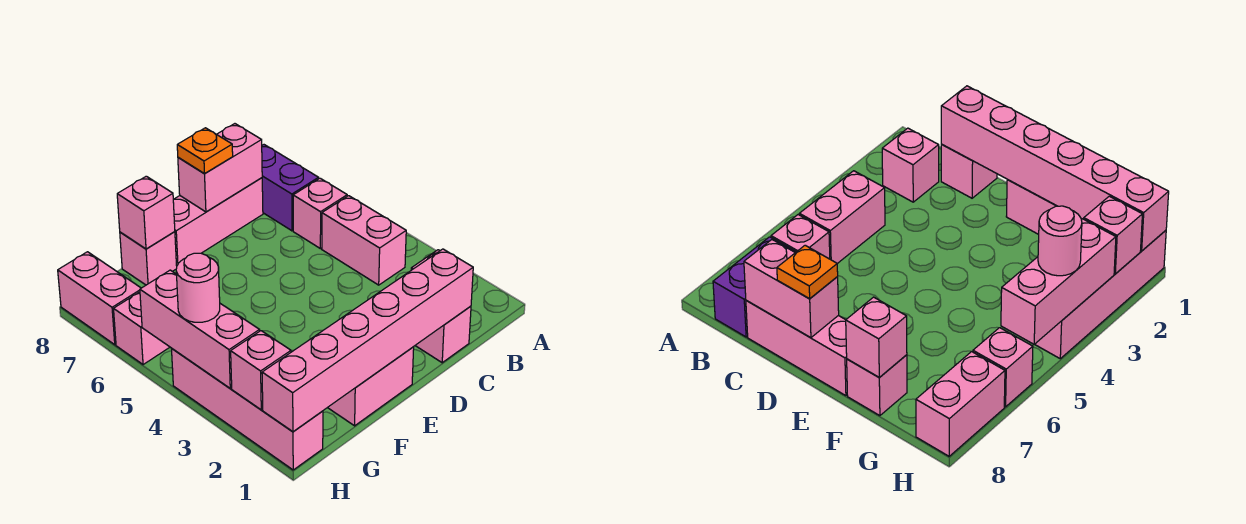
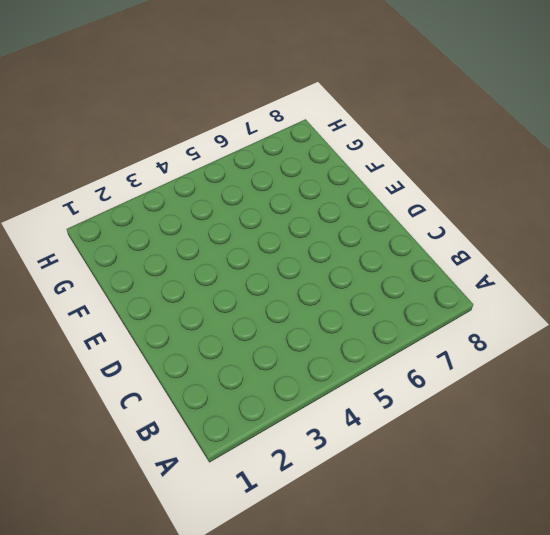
none -> pink 1x1 brick [882,128,939,202]
none -> pink 1x2 brick [322,196,406,285]
none -> pink 1x1 brick [293,178,347,249]

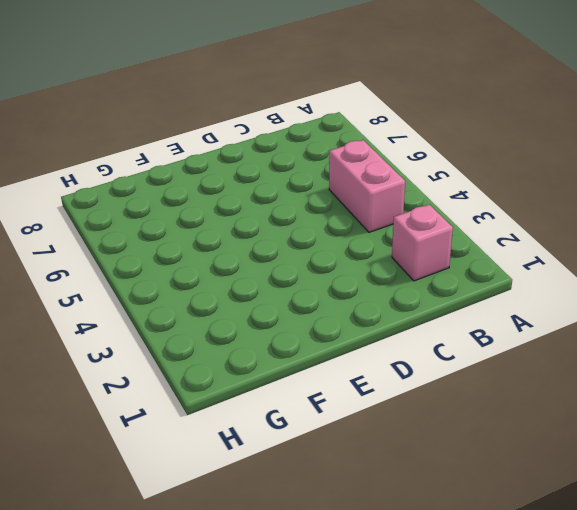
none -> pink 1x1 brick [293,178,347,249]
none -> purple 1x2 brick [262,145,319,231]
none -> pink 1x1 brick [415,306,471,363]

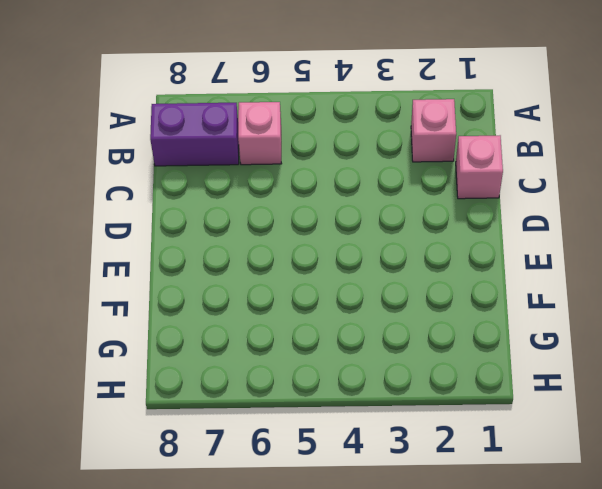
none -> pink 1x2 brick [322,196,406,285]
none -> pink 1x3 brick [173,178,263,266]
none -> pink 1x2 brick [328,347,414,426]

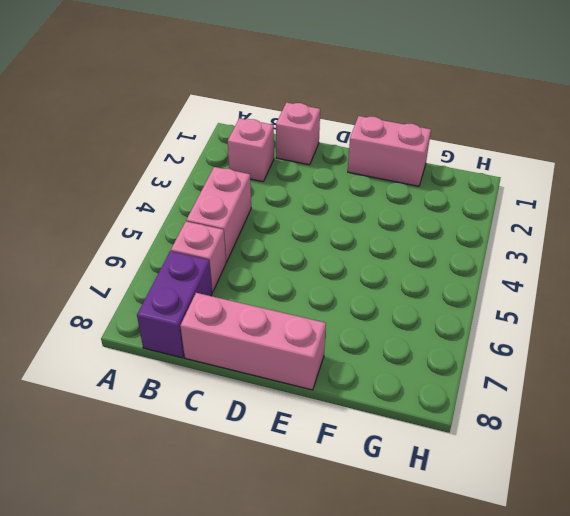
none -> pink 1x1 brick [120,232,177,285]
none -> pink 1x4 brick [172,349,323,470]
none -> pink 1x1 brick [114,292,170,365]

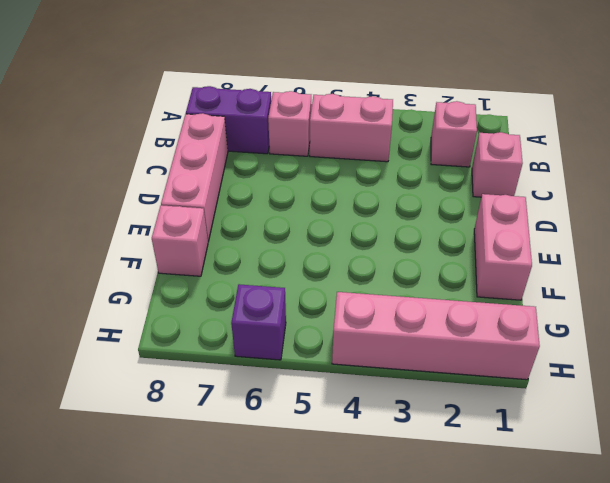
purple 1x1 brick [231,284,286,360] -> pink 1x1 brick [114,292,170,365]
none -> pink 1x2 brick [58,252,141,345]
none -> pink 1x6 brick [262,249,473,432]
none -> pink 1x2 brick [178,124,262,212]

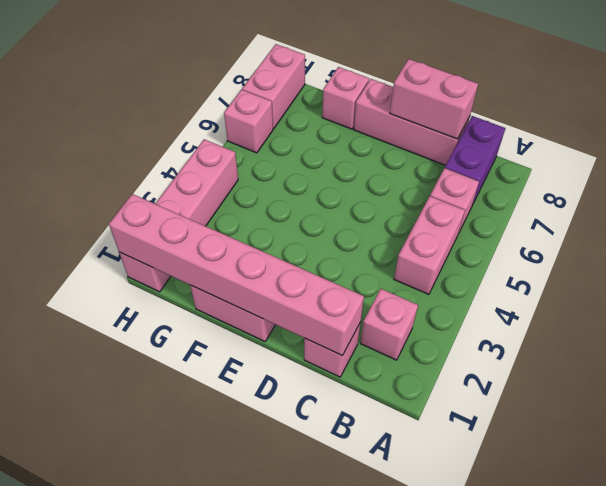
none -> pink 1x1 brick [117,176,175,249]
none -> pink 1x1 brick [231,331,291,410]
none -> pink 1x3 brick [140,270,260,388]

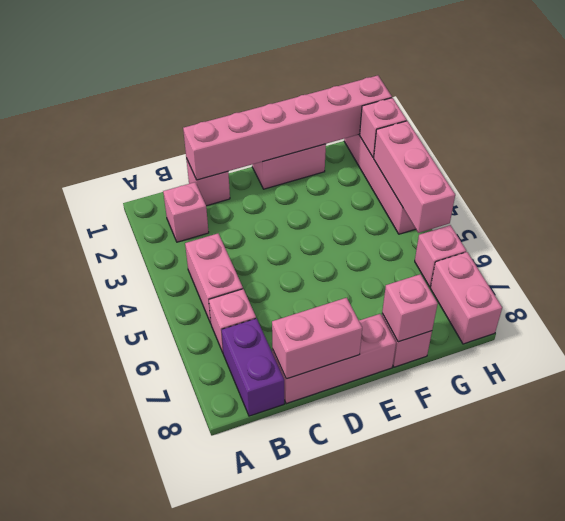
none -> orange 1x1 plate [177,128,233,174]
none -> pink 1x1 round brick [176,253,220,322]

